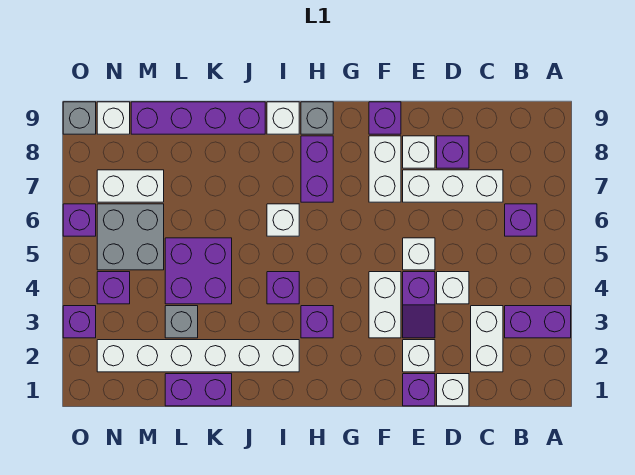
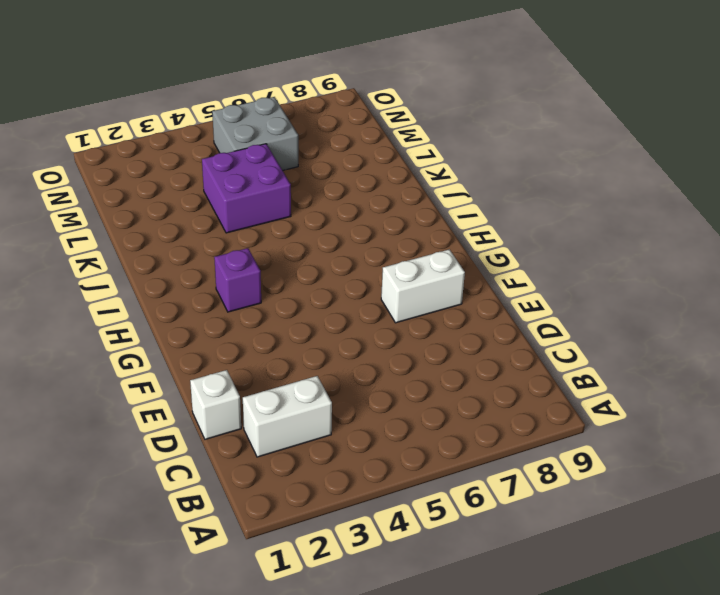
none -> purple 1x2 brick [505,306,571,338]
none -> purple 1x1 brick [505,204,537,236]
none -> white 1x3 brick [403,170,503,202]
none -> white 1x1 brick [437,272,469,304]

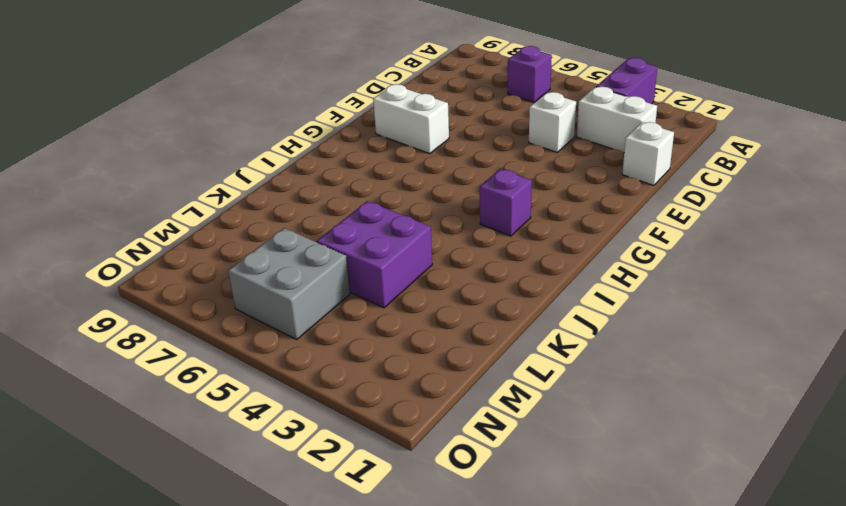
none -> white 1x3 brick [403,170,503,202]
none -> purple 1x1 brick [437,136,469,168]
none -> purple 1x1 brick [403,374,435,406]
none -> white 1x1 brick [403,340,435,372]

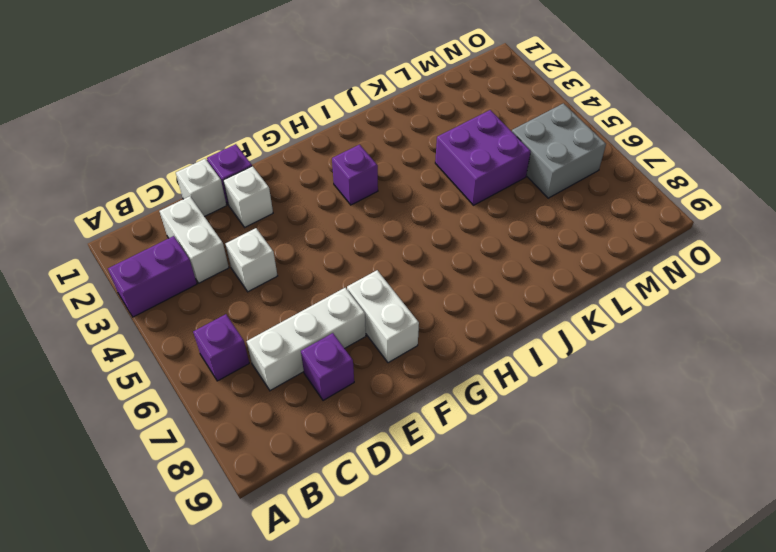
none -> purple 1x2 slope [403,272,435,338]
none -> white 1x1 brick [403,238,435,270]
none -> white 1x1 brick [403,136,435,168]
none -> white 1x2 brick [369,272,401,338]

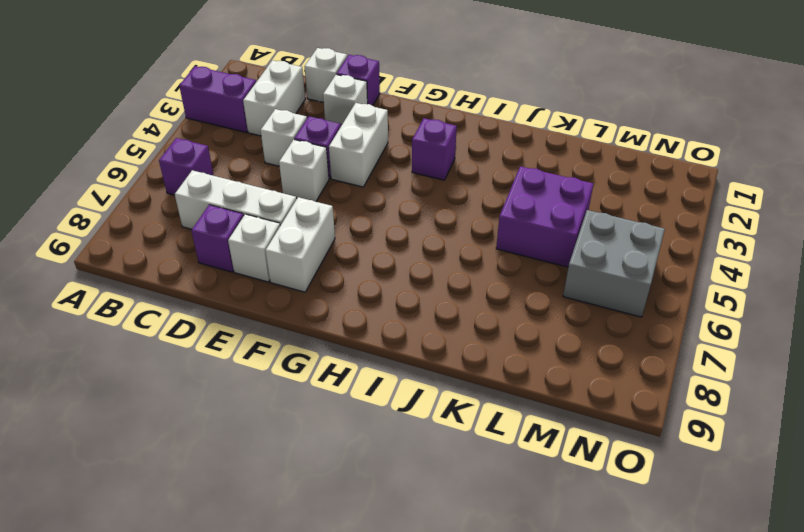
none -> purple 1x1 brick [369,102,401,134]
none -> purple 1x2 brick [301,136,333,202]
none -> grey 1x1 brick [301,102,333,134]
none -> white 1x6 brick [97,340,299,372]

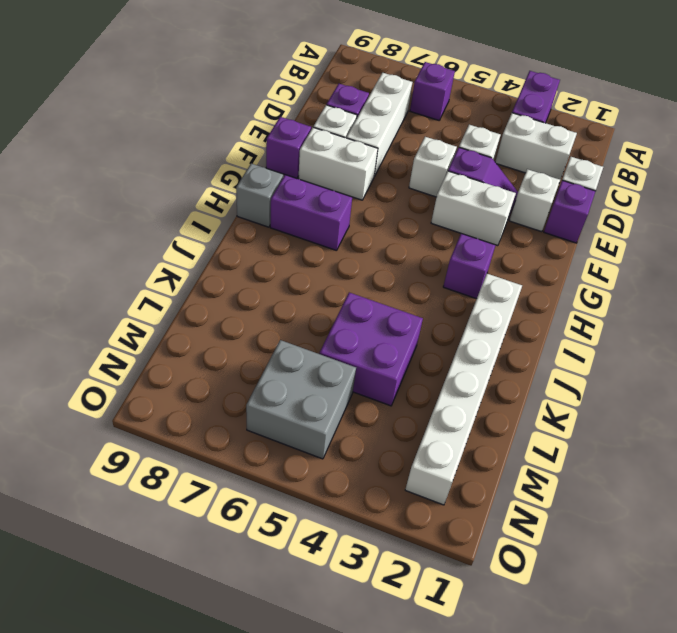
none -> purple 1x1 brick [267,272,299,304]
none -> white 1x1 brick [267,204,299,236]
none -> white 1x1 brick [267,102,299,134]
none -> purple 1x4 brick [131,102,265,134]

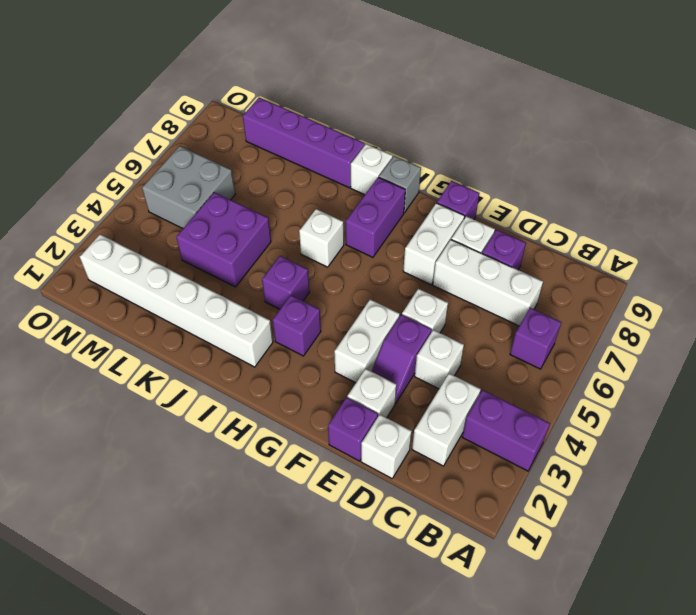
none -> purple 1x2 brick [165,374,232,406]
none -> grey 1x1 brick [165,306,198,338]
none -> white 1x2 brick [97,170,164,202]
none -> purple 1x1 brick [97,272,130,304]

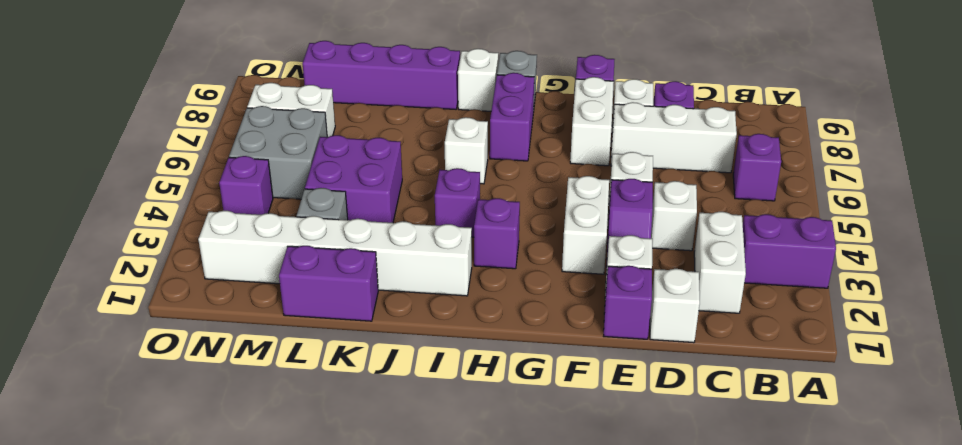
none -> white 1x1 brick [97,102,130,134]
none -> purple 1x1 brick [63,306,96,338]
none -> purple 1x1 brick [63,204,96,236]
none -> grey 1x1 brick [63,102,96,134]

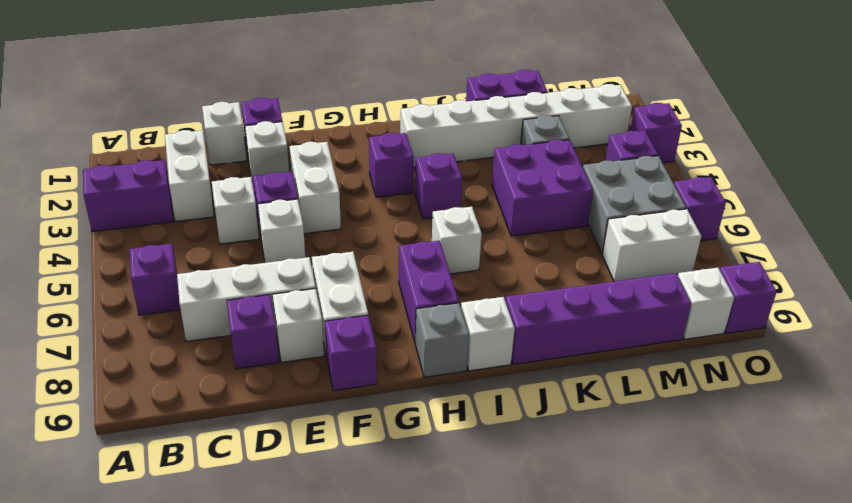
purple 1x1 brick [720,262,777,333] -> grey 1x1 brick [63,102,96,134]

